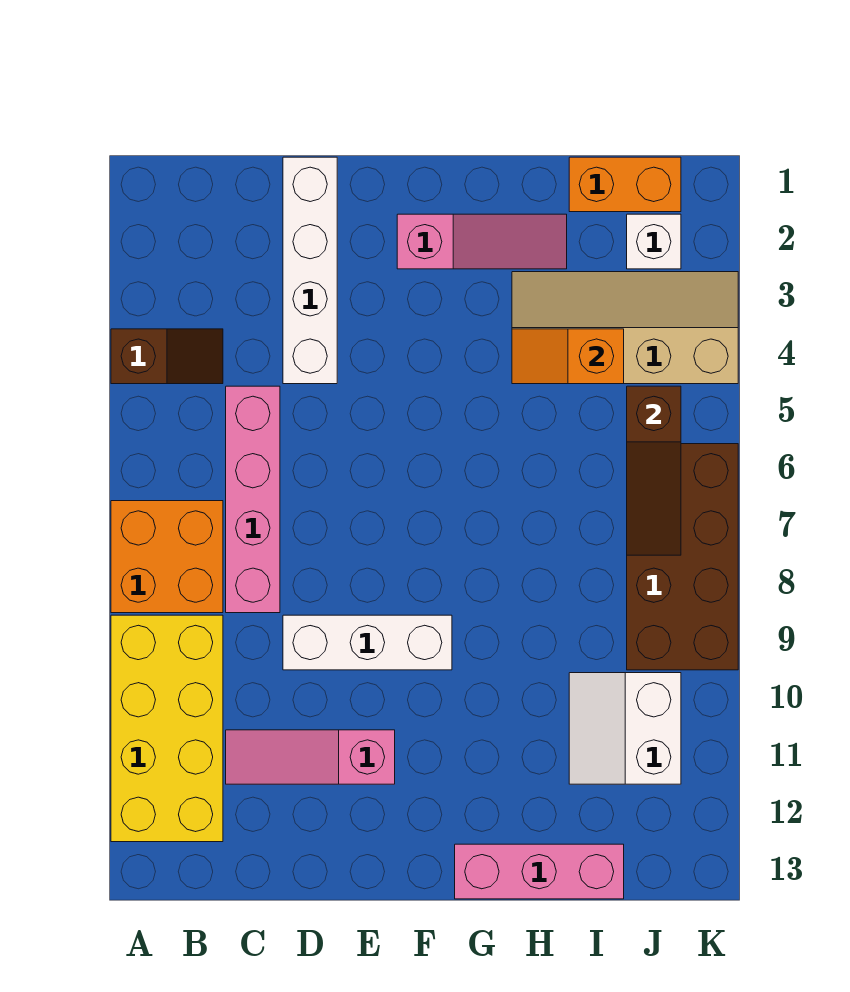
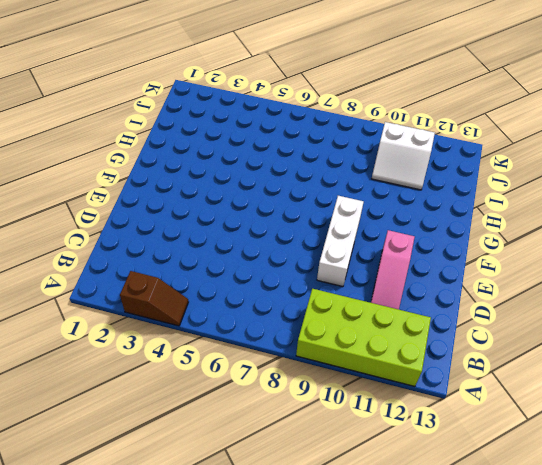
brown 1x2 slope [120,271,188,326] -> brown 1x2 slope turned to [111,329,223,384]
lime 2x4 brick [296,289,431,386] -> yellow 2x4 brick [111,615,223,842]
none -> orange 2x2 brick [111,501,223,613]
none -> pink 1x4 brick [226,386,280,613]
none -> white 1x4 brick [283,157,337,384]

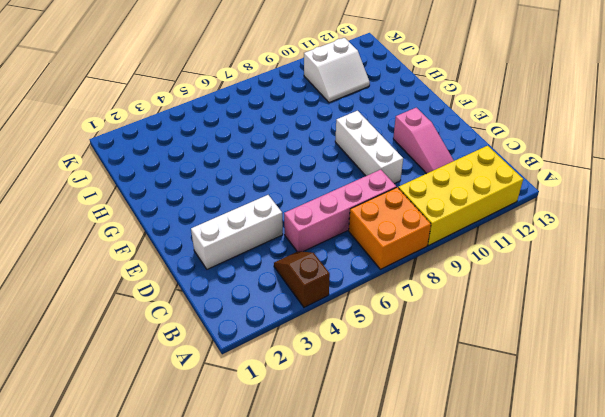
white 1x3 brick [191,195,283,269] -> white 1x4 brick [283,157,337,384]
none -> pink 1x3 slope [397,214,567,269]
none -> pink 1x3 brick [455,844,624,899]
none -> tan 2x4 slope [512,272,738,384]

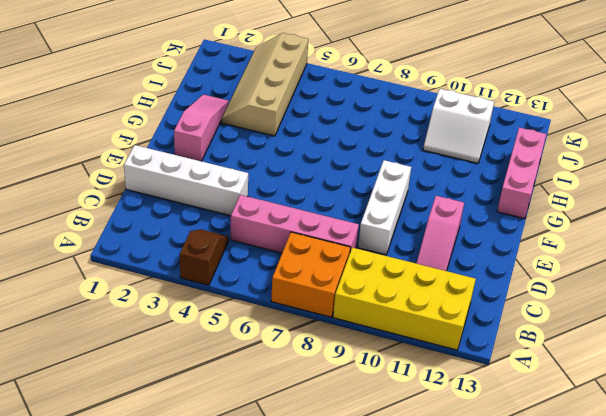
none -> orange 1x2 brick [569,157,681,212]
none -> white 1x1 brick [627,214,681,269]
none -> brown 2x4 brick [627,444,738,670]

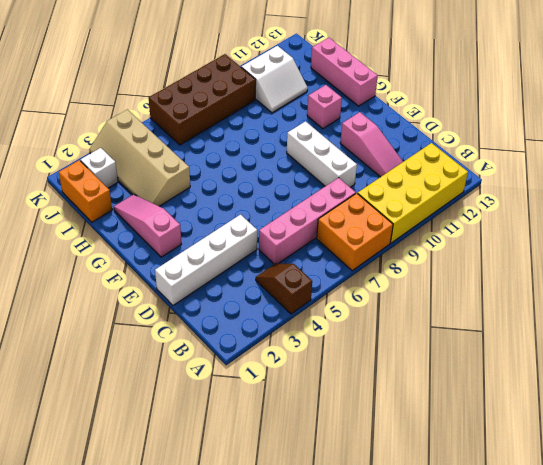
pink 1x1 brick [307,85,342,129] -> none
none -> orange 1x2 slope [512,329,624,384]
none -> brown 1x3 slope [627,386,681,555]

